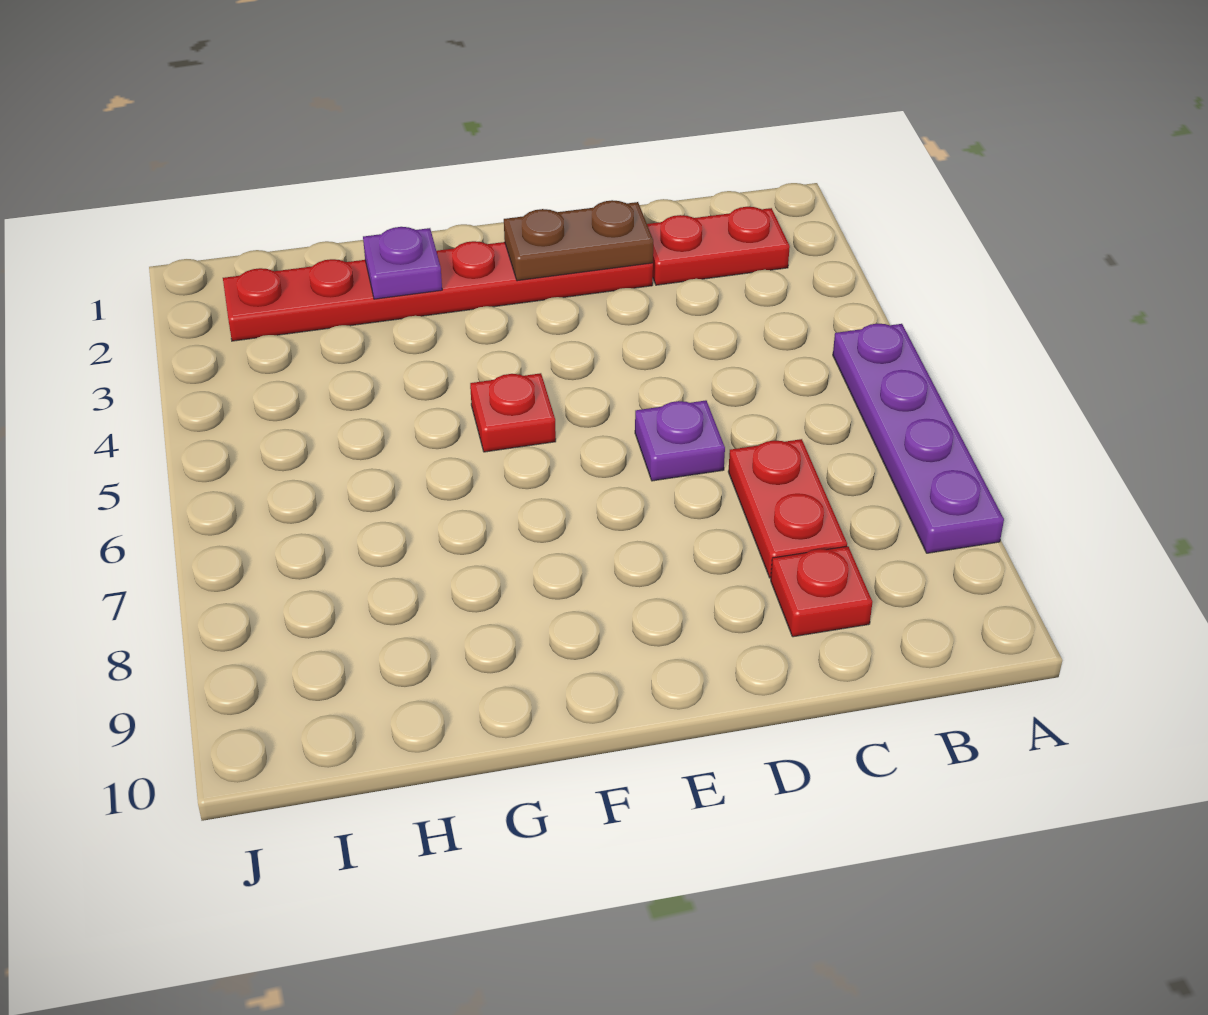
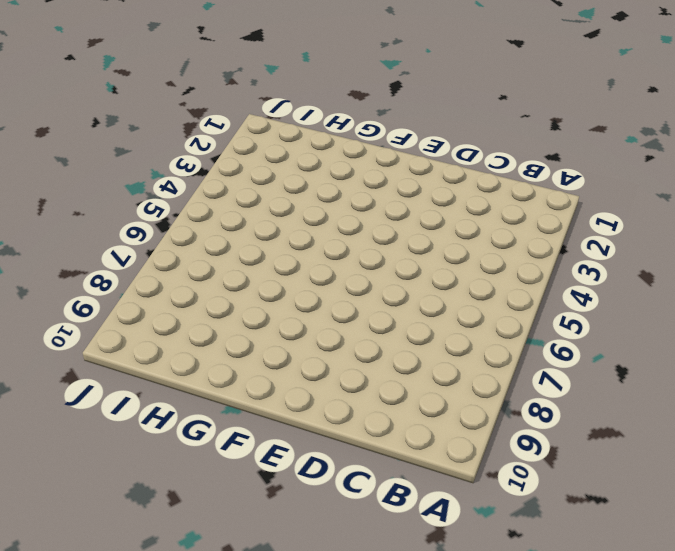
none -> purple 1x4 plate [833,324,1004,553]
none -> red 1x2 plate [647,207,790,285]

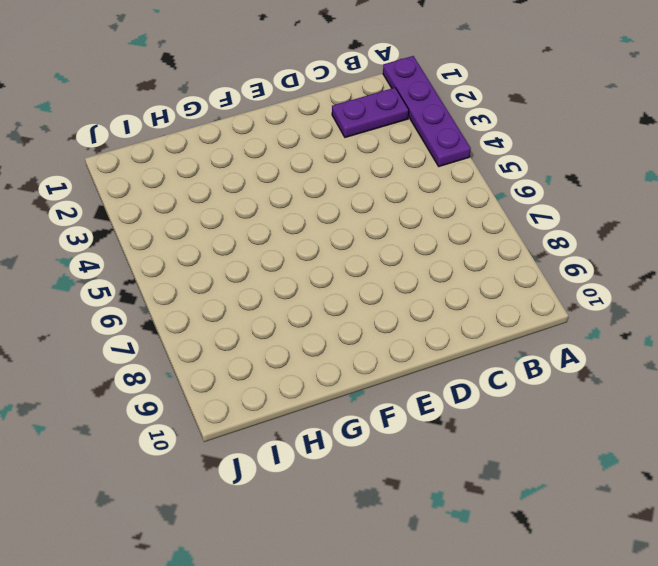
purple 1x4 plate [383,56,471,167] -> purple 1x4 plate moved to [833,324,1004,553]
purple 1x2 plate [332,88,409,138] -> red 1x2 plate [647,207,790,285]
none -> red 1x2 plate [728,439,847,578]
none -> red 1x1 plate [771,546,872,637]

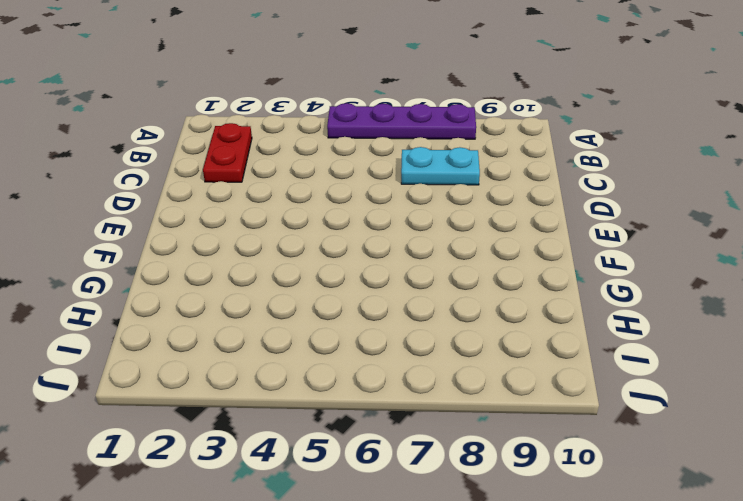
cyan 1x2 plate [401,147,480,185] -> red 1x2 plate [728,439,847,578]
none -> red 1x1 plate [771,546,872,637]
none -> red 1x6 plate [223,241,653,341]

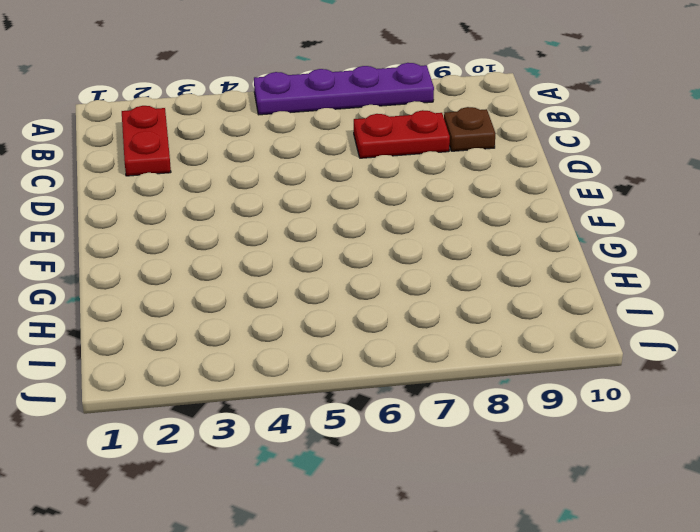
brown 1x1 plate [444,107,495,151] -> red 1x1 plate [771,546,872,637]
none -> red 1x6 plate [223,241,653,341]
none -> purple 1x1 plate [635,400,725,481]

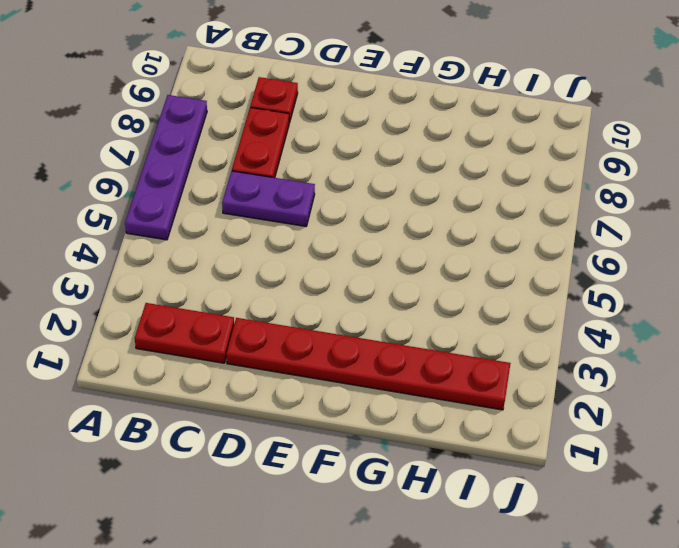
purple 1x2 plate [222,171,315,226] -> purple 1x1 plate [635,400,725,481]
none -> red 1x1 plate [470,373,556,452]
none -> brown 1x2 plate [504,200,653,281]

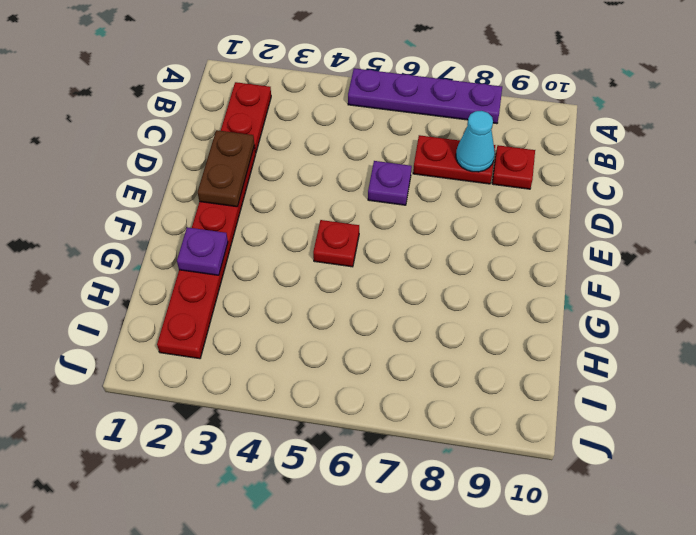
cyan 1x1 cone [456,111,495,172] -> none

